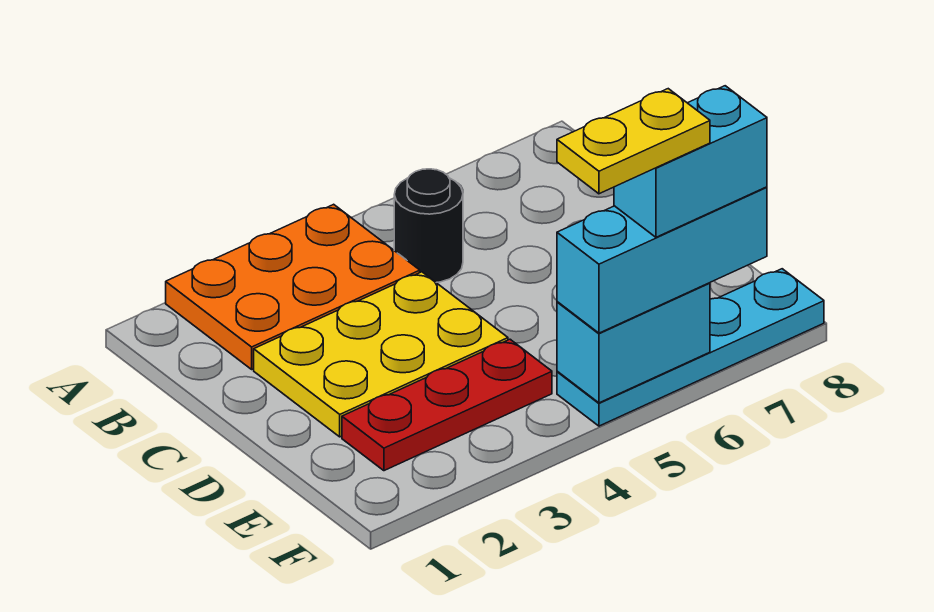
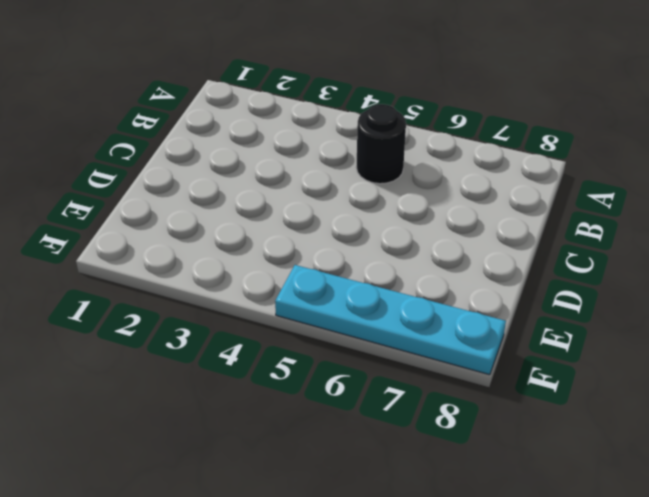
none -> orange 2x3 plate [166,204,420,369]
none -> yellow 2x3 plate [254,272,508,437]

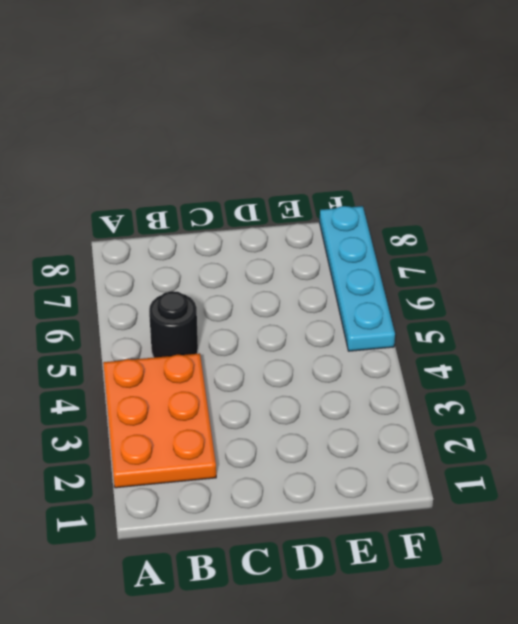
none -> yellow 2x3 plate [254,272,508,437]
none -> red 1x3 plate [342,339,552,471]

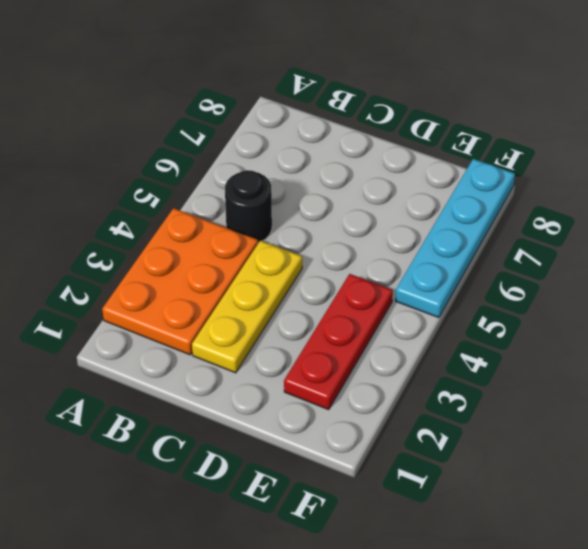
yellow 1x3 plate [192,241,302,373] -> yellow 2x3 plate [254,272,508,437]
none -> cyan 1x2 brick [557,283,710,403]
none -> cyan 1x3 brick [557,187,767,333]

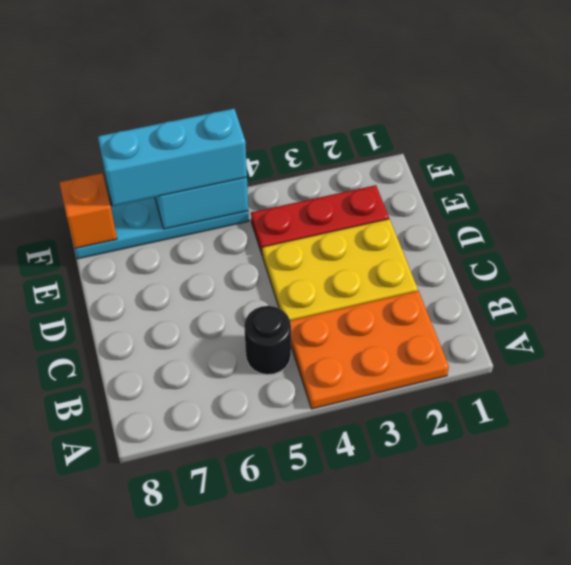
orange 1x1 brick [59,173,117,248] -> none
none -> cyan 1x2 brick [614,86,767,237]
none -> yellow 1x2 plate [557,89,710,194]

